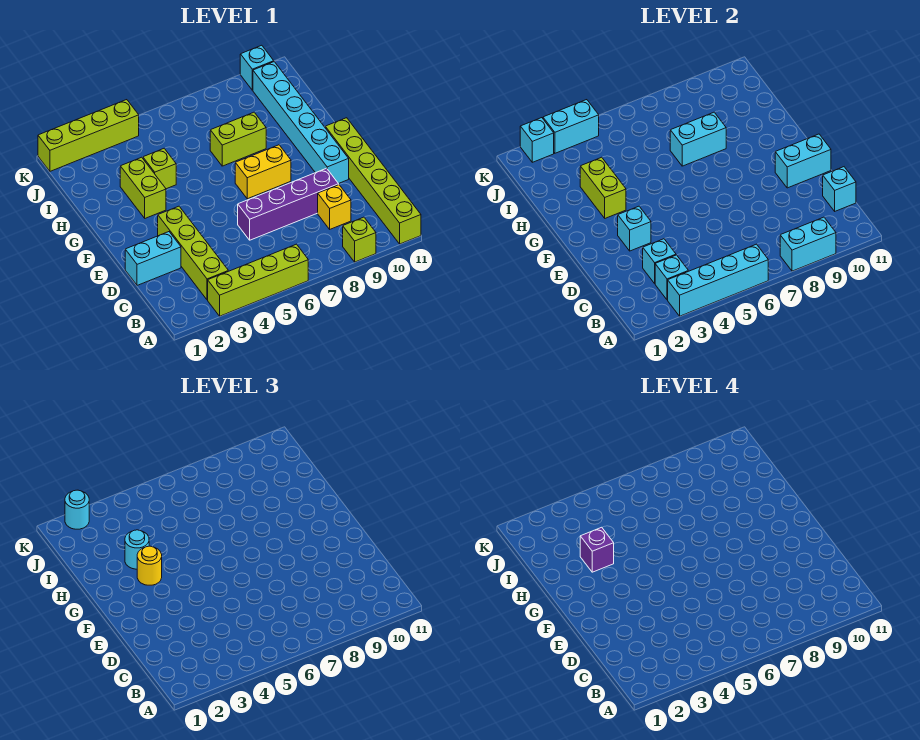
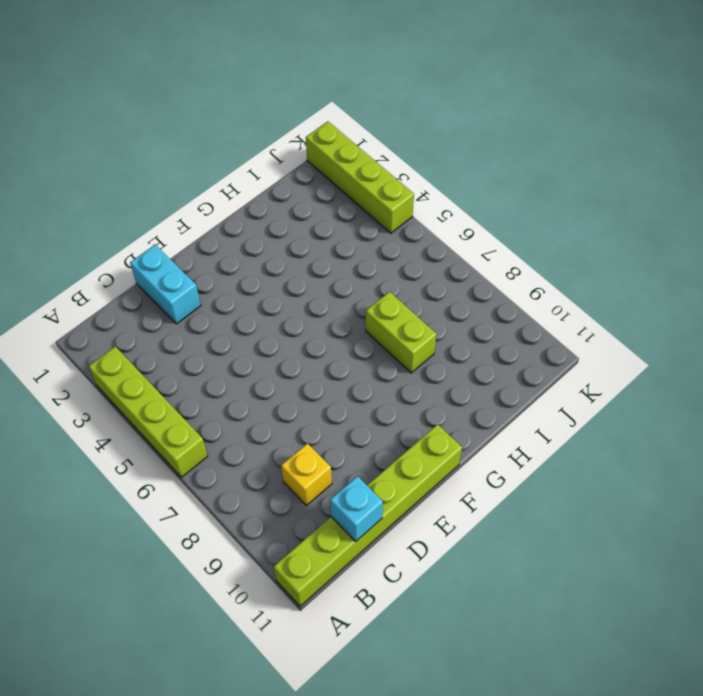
none -> lime 1x1 brick [343,217,376,262]
none -> lime 1x4 brick [158,206,228,300]
none -> purple 1x4 brick [238,168,339,240]

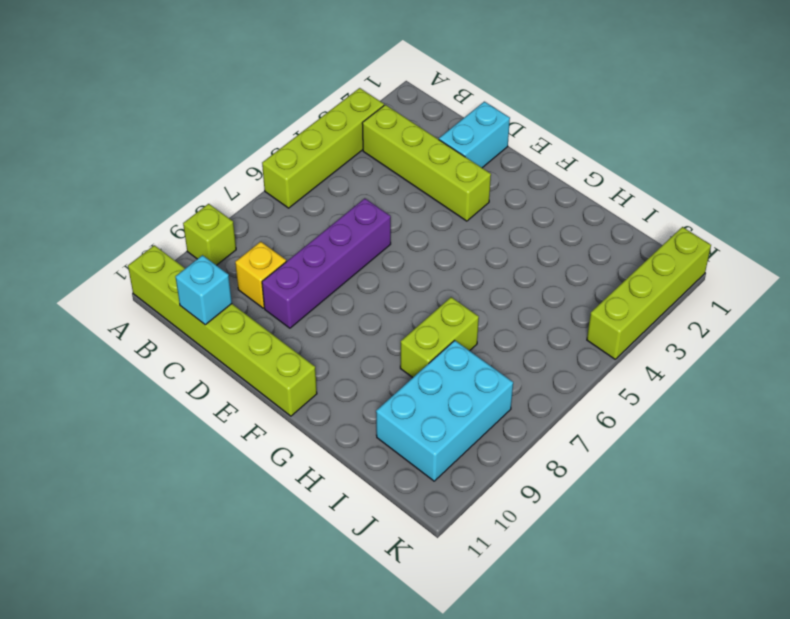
cyan 2x3 brick [376,340,513,481] -> cyan 1x6 brick [253,62,349,184]
none -> yellow 1x2 brick [235,145,291,199]
none -> lime 1x2 brick [120,157,166,218]
none -> lime 1x1 brick [143,148,176,189]

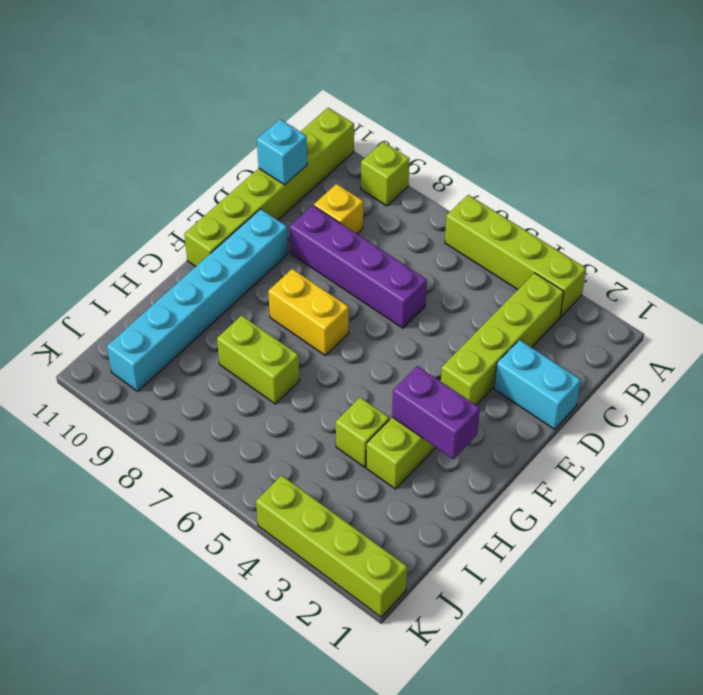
purple 1x2 brick [392,366,480,459] -> lime 1x2 brick [580,157,626,218]
none -> cyan 1x1 brick [240,45,274,90]
none -> cyan 1x4 brick [668,244,768,316]
none -> cyan 1x2 brick [780,217,836,271]

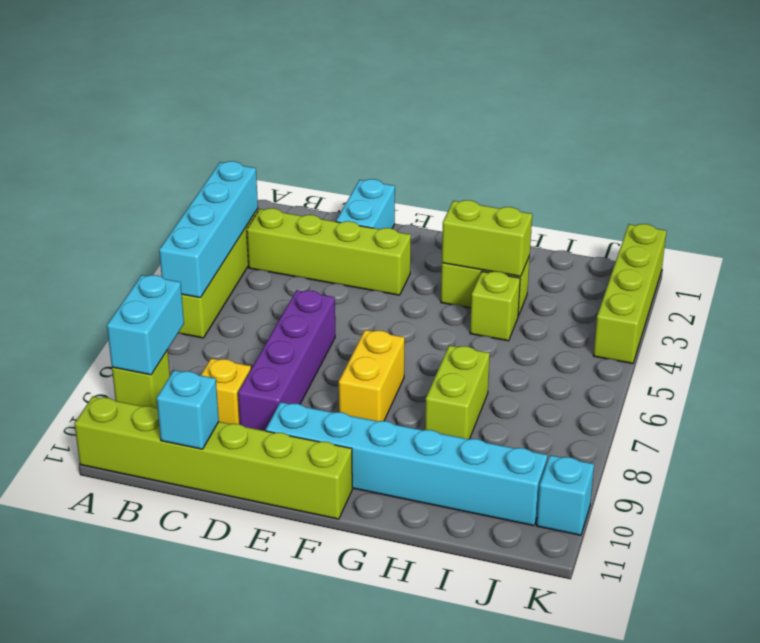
none -> cyan 1x1 brick [655,255,688,300]
none -> cyan 1x1 brick [643,239,676,283]
none -> cyan 1x1 brick [618,206,651,251]

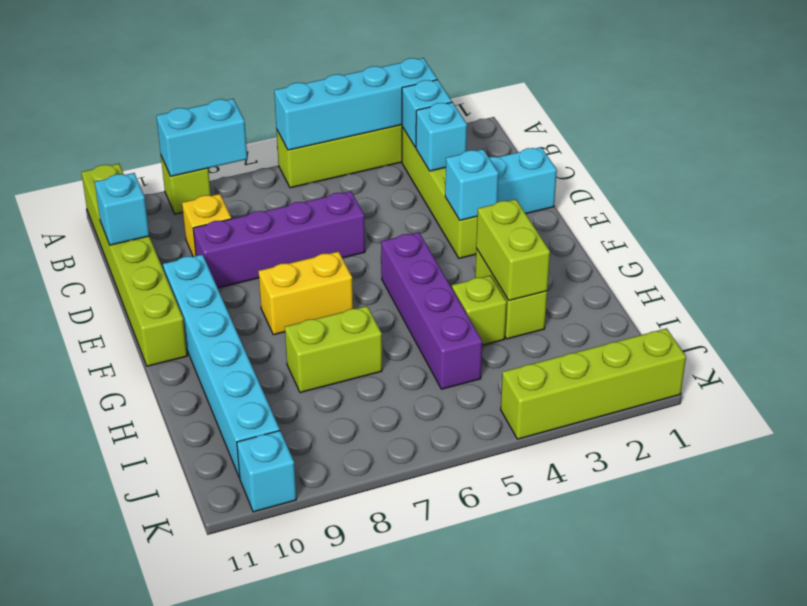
purple 1x4 brick [381,232,482,389] -> none
none -> cyan 1x2 brick [775,134,831,188]
none -> cyan 1x2 brick [670,112,726,166]
none -> cyan 1x1 brick [520,118,554,162]

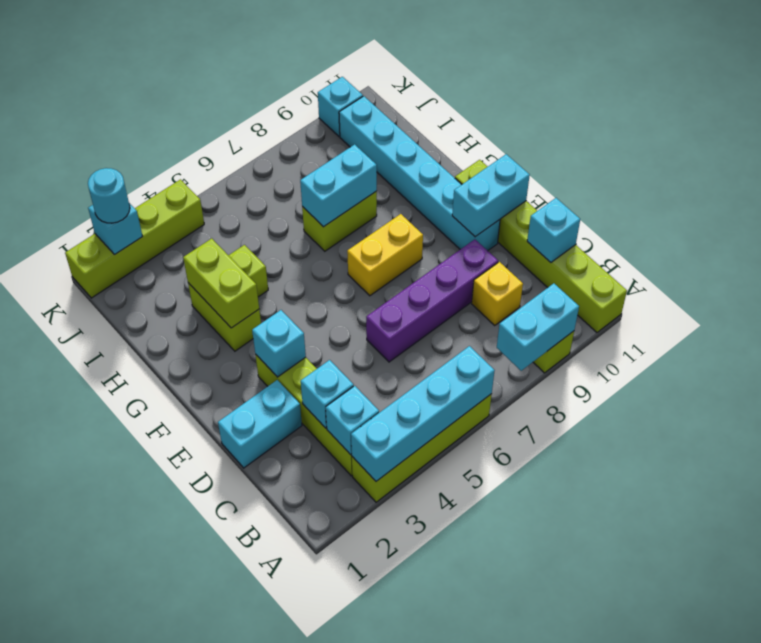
none -> cyan 1x2 brick [543,100,599,153]
none -> yellow 1x1 round brick [137,546,162,585]
none -> cyan 1x1 round brick [125,530,149,569]

